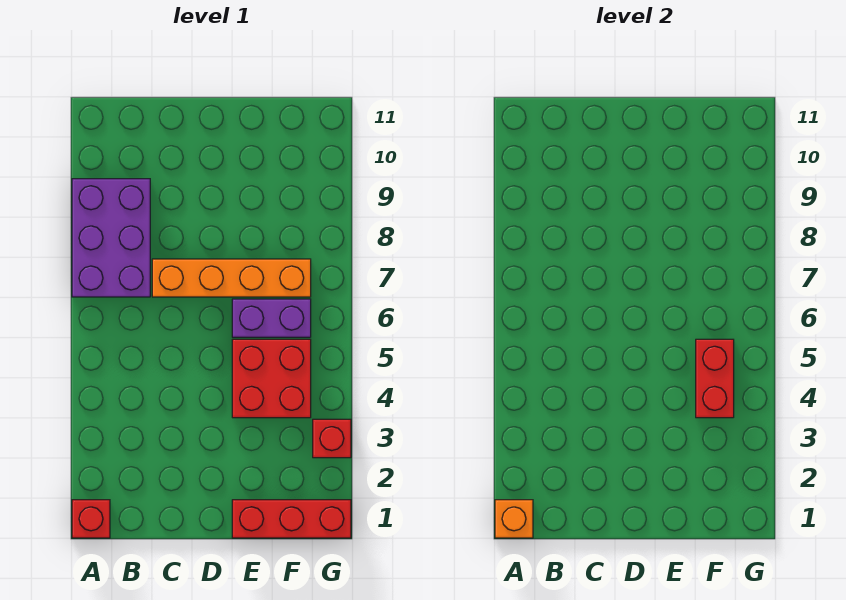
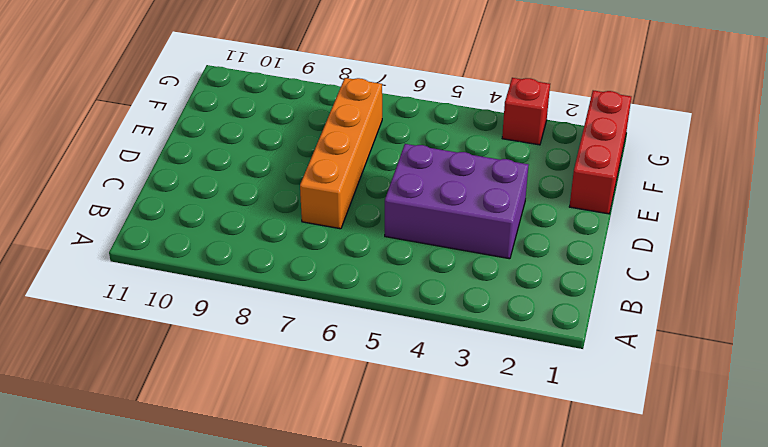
purple 2x3 brick [385,144,528,259] -> purple 2x3 brick moved to [72,179,150,297]
none -> red 1x1 brick [72,500,110,538]
none -> red 2x2 brick [232,339,311,418]

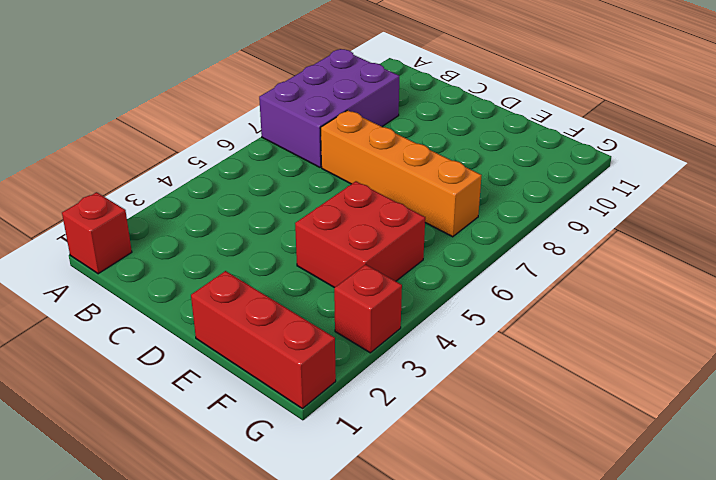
none -> purple 1x2 brick [232,299,311,337]
none -> orange 1x1 brick [495,500,533,538]

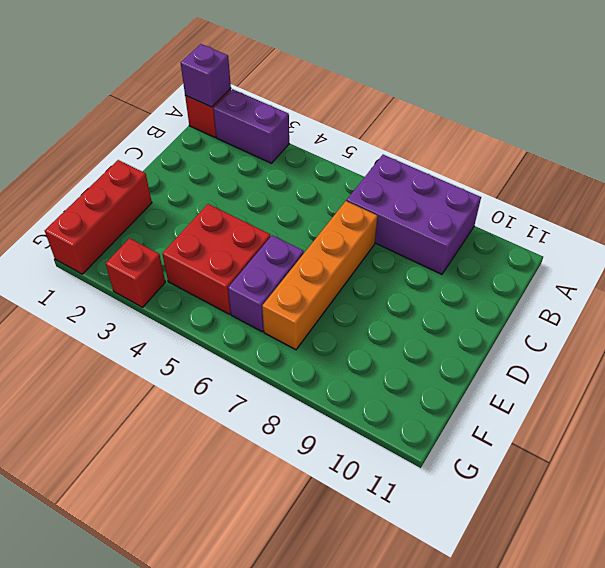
purple 1x1 brick [181,44,231,107] -> orange 1x1 brick [495,500,533,538]
purple 1x2 brick [213,89,289,163] -> none
none -> red 1x2 brick [696,339,734,418]

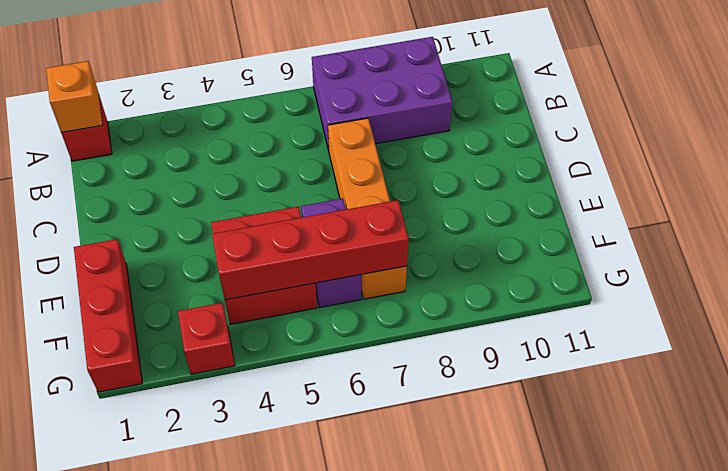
red 1x4 brick [212,200,409,300] -> red 1x2 brick [696,339,734,418]

